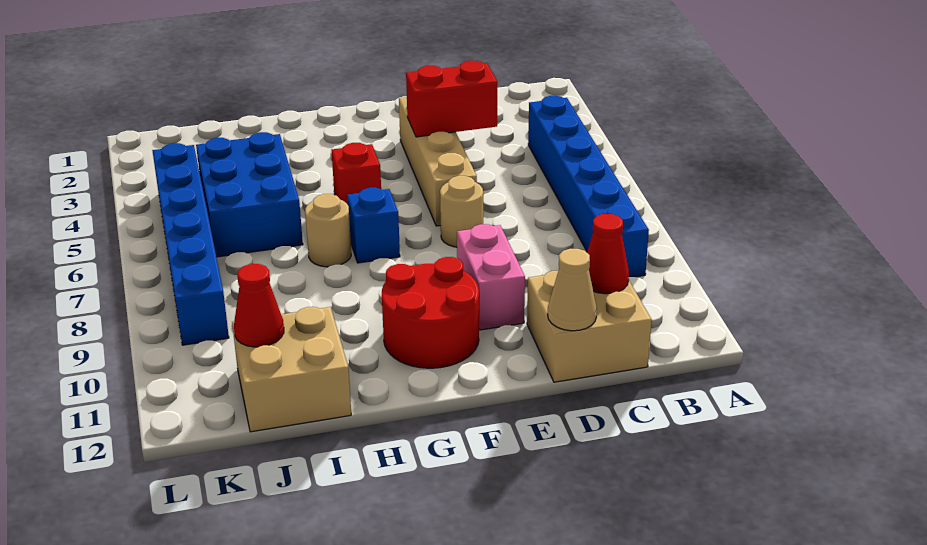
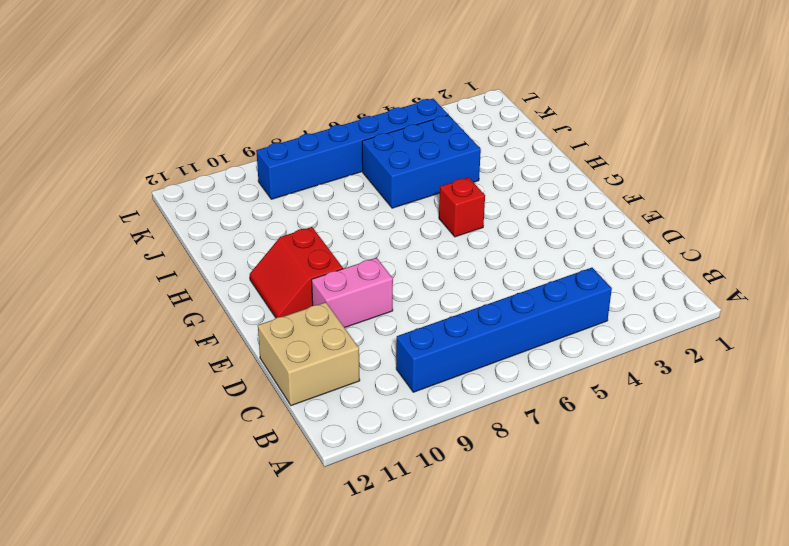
red 2x2 slope [250,227,343,318] -> red 2x2 round brick [382,257,479,368]
none -> tan 1x4 brick [399,97,477,226]
none -> tan 1x1 round brick [440,176,483,247]
none -> blue 1x1 brick [347,188,400,263]

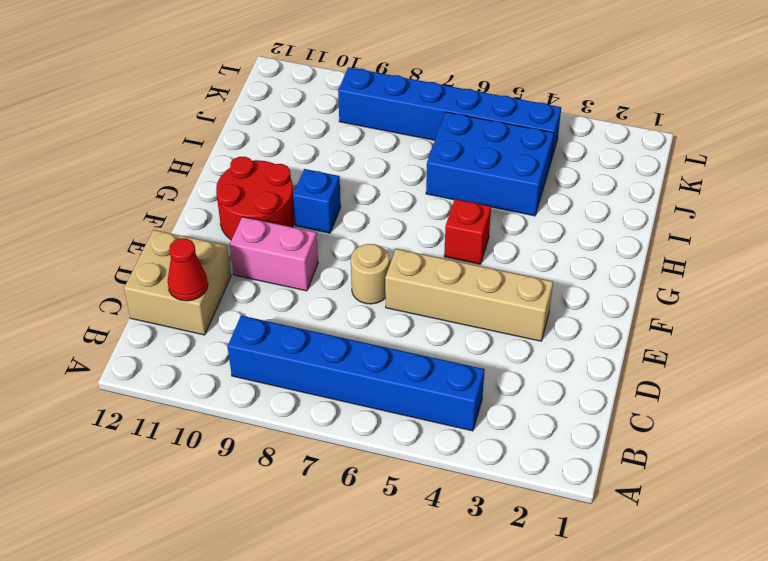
blue 1x1 brick [293,169,341,233] -> blue 1x1 brick moved to [347,188,400,263]
none -> tan 1x1 round brick [305,194,351,267]
none -> tan 2x2 brick [232,307,351,432]
none -> red 1x2 brick [406,61,497,137]

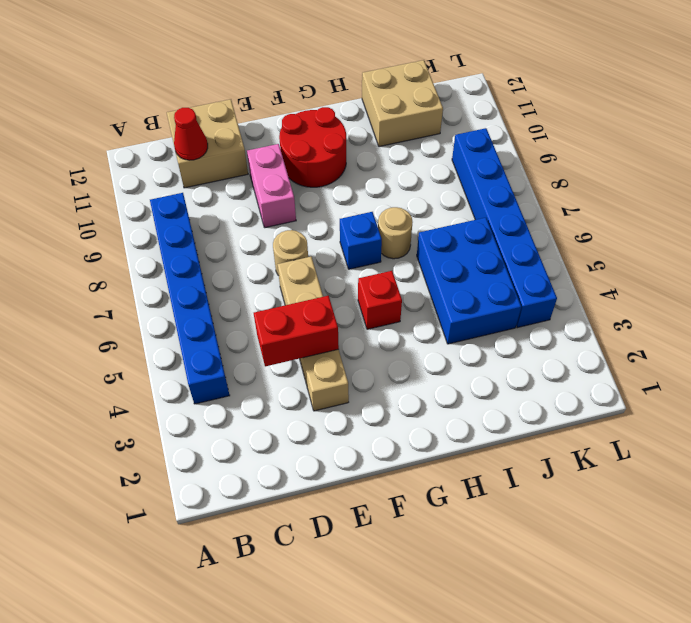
none -> tan 1x1 cone [548,249,597,331]
none -> red 1x1 cone [234,264,284,347]

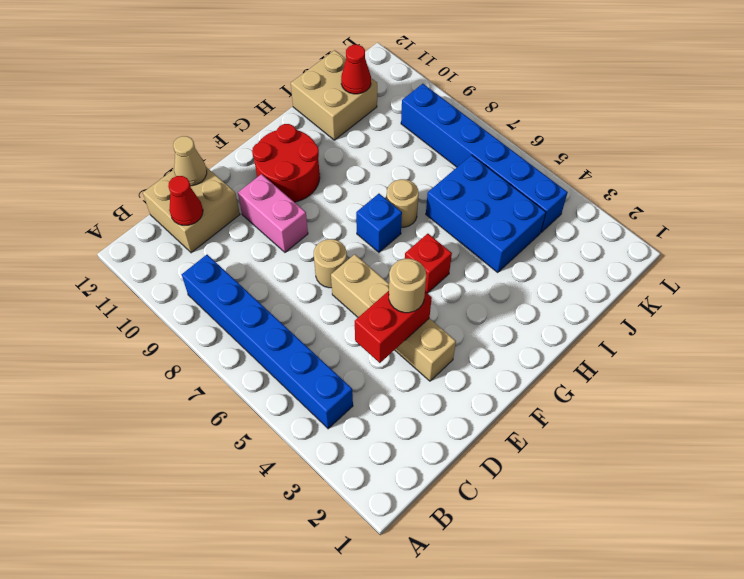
tan 1x1 round brick [389,259,426,313] -> none

